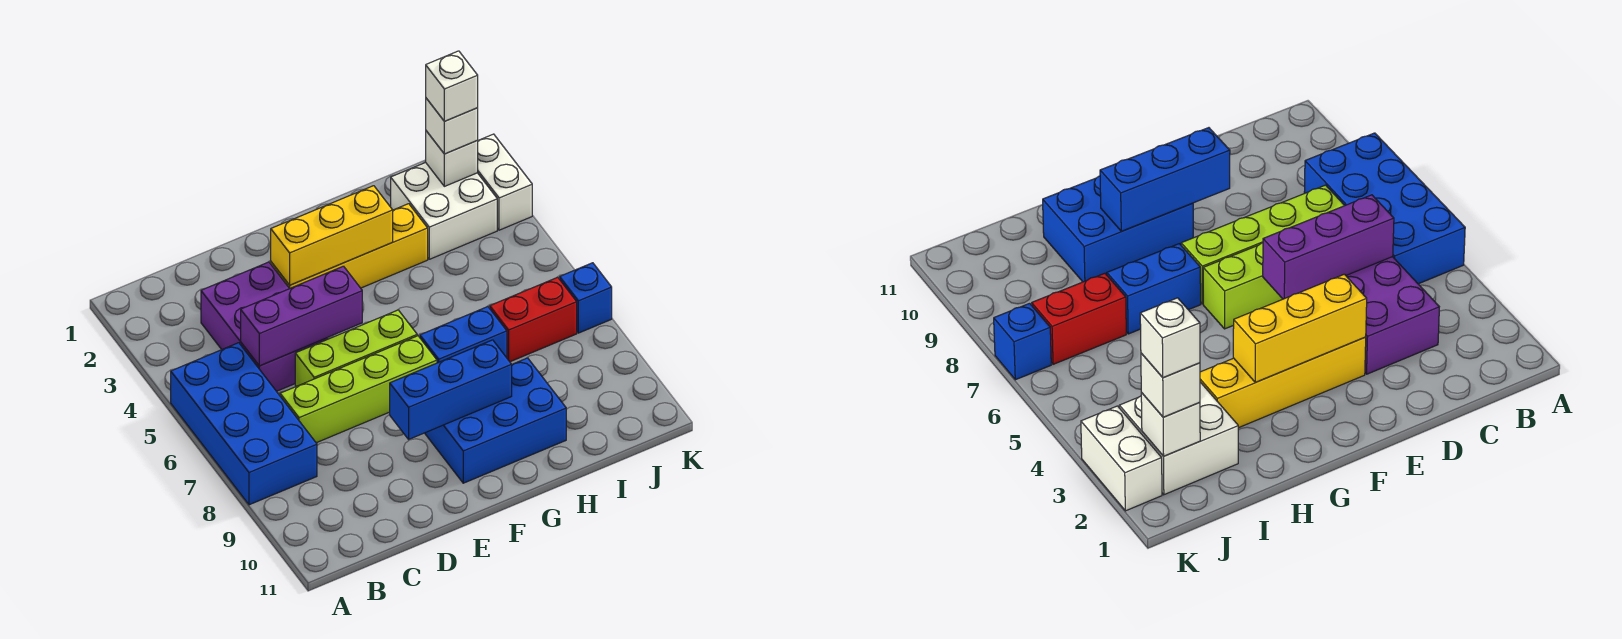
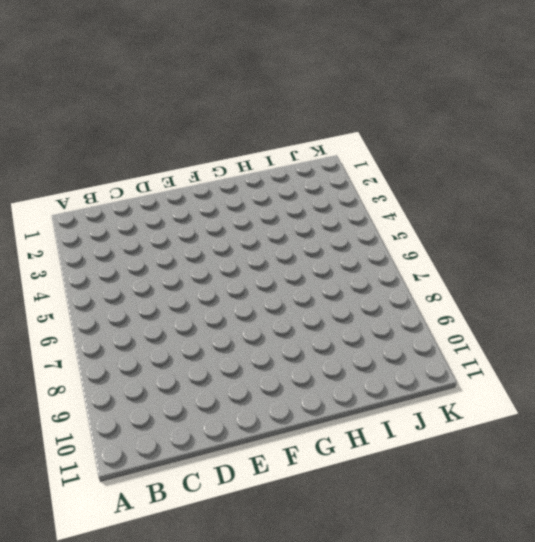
none -> blue 2x4 brick [171,343,317,505]
none -> purple 2x3 brick [201,262,328,391]
none -> lime 1x4 brick [280,336,437,443]

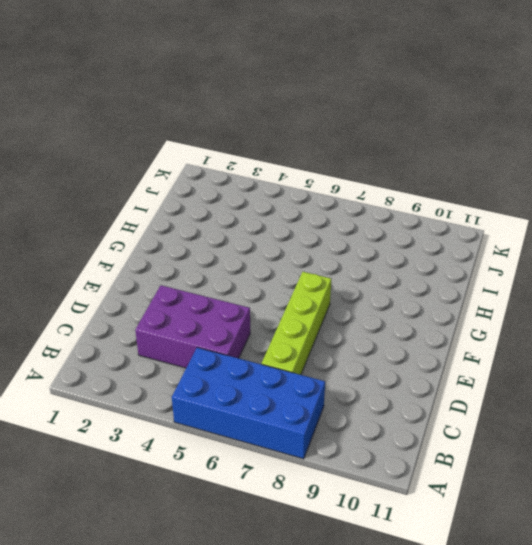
none -> lime 1x3 brick [295,310,417,386]
none -> yellow 1x4 brick [271,204,428,288]
none -> blue 2x3 brick [425,358,566,483]

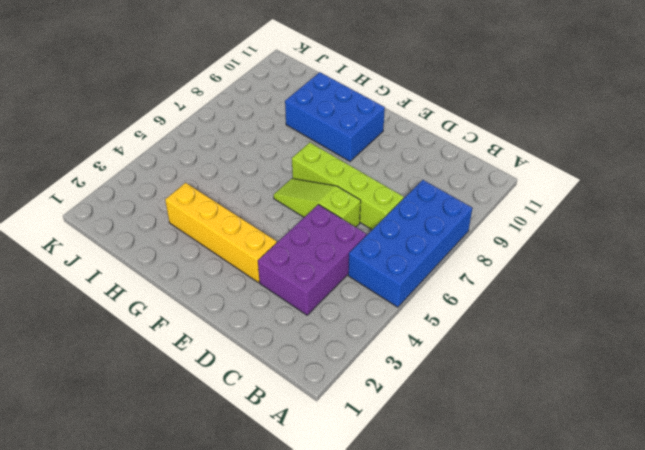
lime 1x3 slope [274,178,361,227] -> lime 1x3 brick [295,310,417,386]
none -> blue 1x2 brick [420,306,507,363]
none -> white 2x2 brick [391,163,497,259]
none -> red 1x2 brick [490,277,577,362]

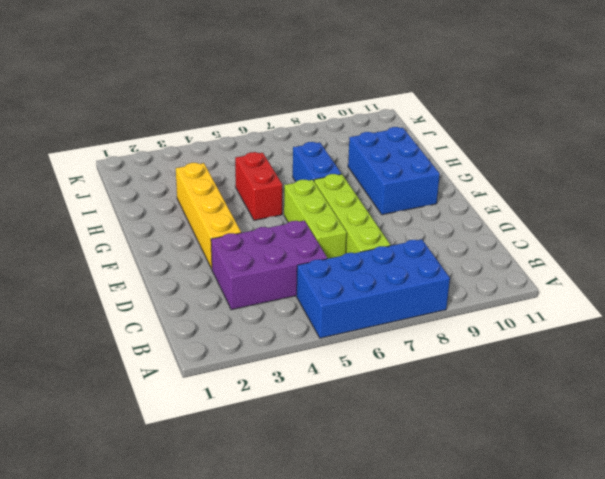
red 1x2 brick [235,152,282,220] -> red 1x2 brick moved to [490,277,577,362]
none -> white 2x2 brick [391,163,497,259]
none -> white 1x2 brick [478,134,532,230]
none -> blue 1x1 brick [560,263,612,333]

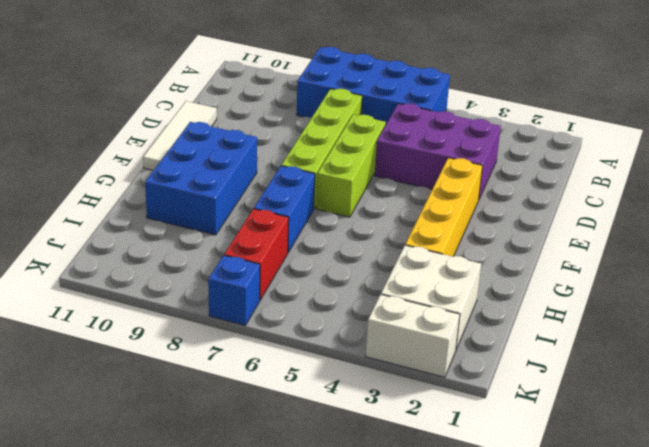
white 1x3 tile [143,101,217,170] -> none
none -> purple 1x3 brick [241,266,362,366]
none -> yellow 1x3 brick [271,186,393,285]
none -> blue 1x3 brick [390,340,512,439]

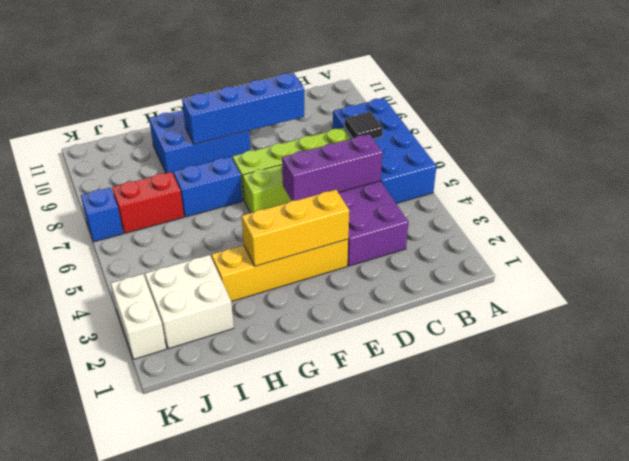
black 1x1 tile [345,111,383,139] -> none
blue 1x4 brick [182,73,304,144] -> blue 1x3 brick [390,340,512,439]
none -> white 1x1 brick [426,131,478,186]
none -> white 1x1 brick [426,98,478,154]
none -> white 1x1 brick [426,51,478,121]

